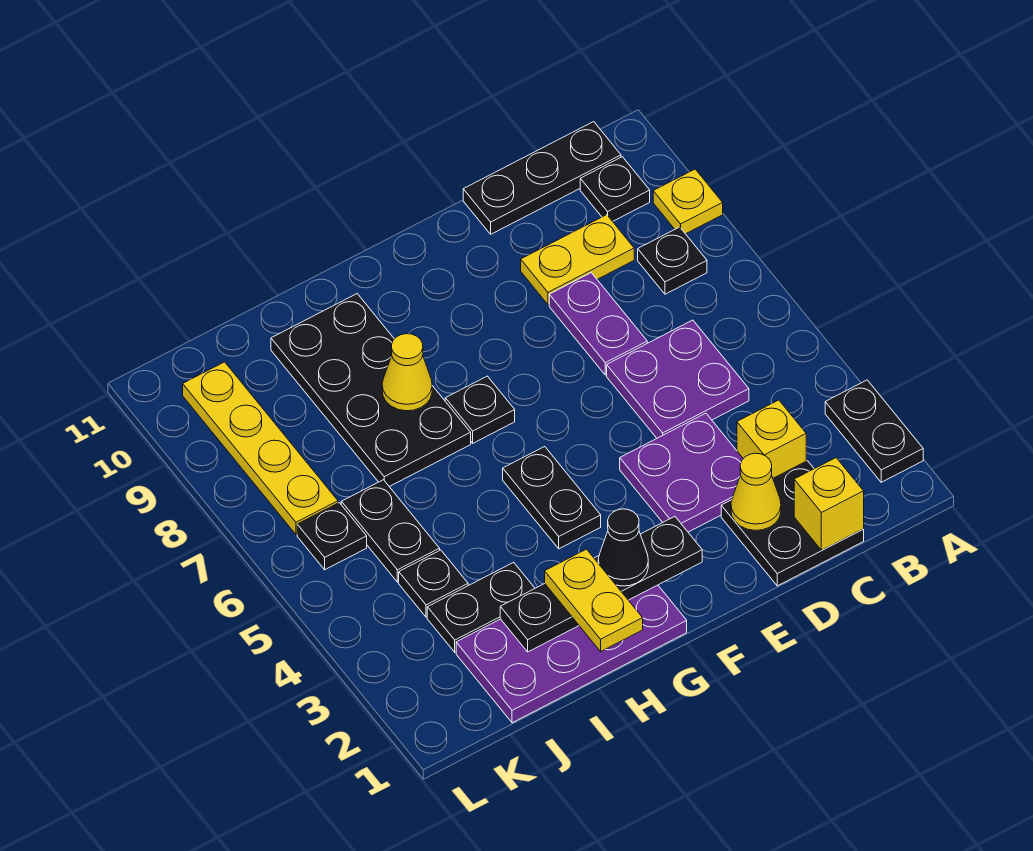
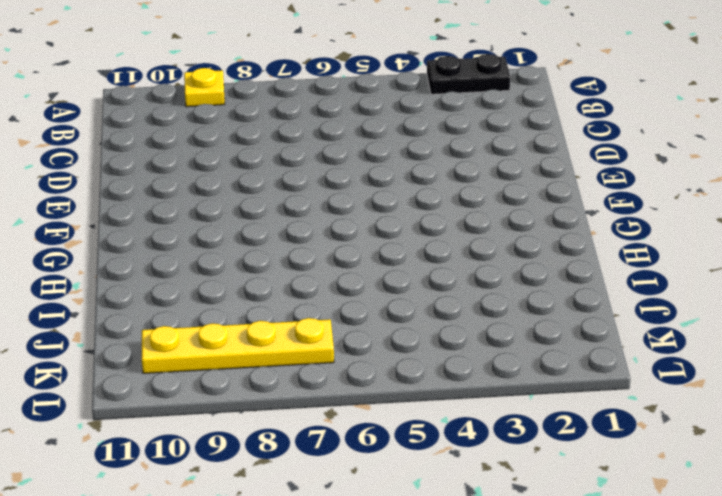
none -> black 1x1 plate [638,227,707,294]
none -> black 1x1 plate [580,157,650,221]
none -> black 1x3 plate [463,122,621,234]

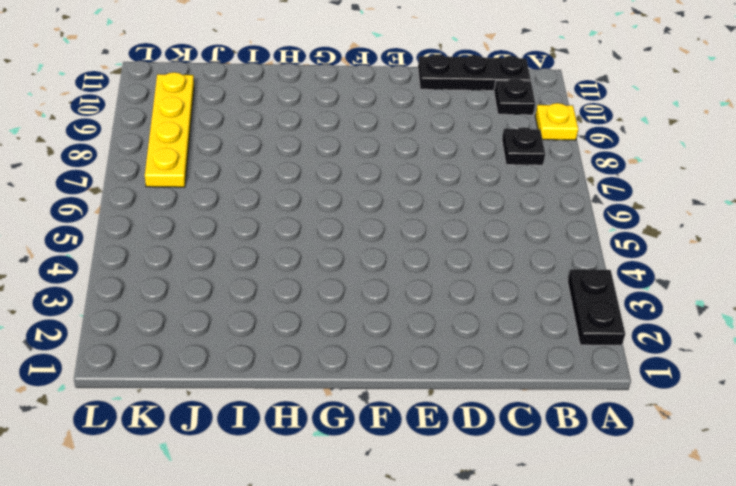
none -> black 2x2 plate [721,461,864,586]
none -> yellow 1x1 brick [737,400,806,478]
none -> purple 2x2 plate [607,320,749,438]

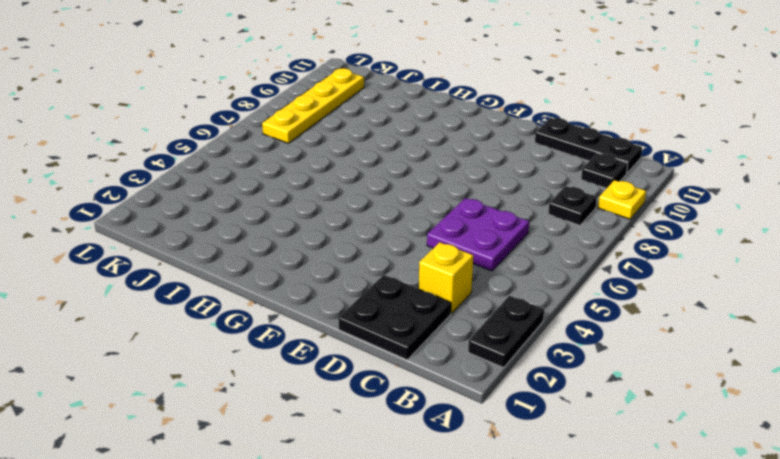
none -> yellow 1x2 plate [521,215,634,305]
none -> purple 2x2 plate [620,413,743,532]
none -> purple 1x2 plate [549,273,647,375]

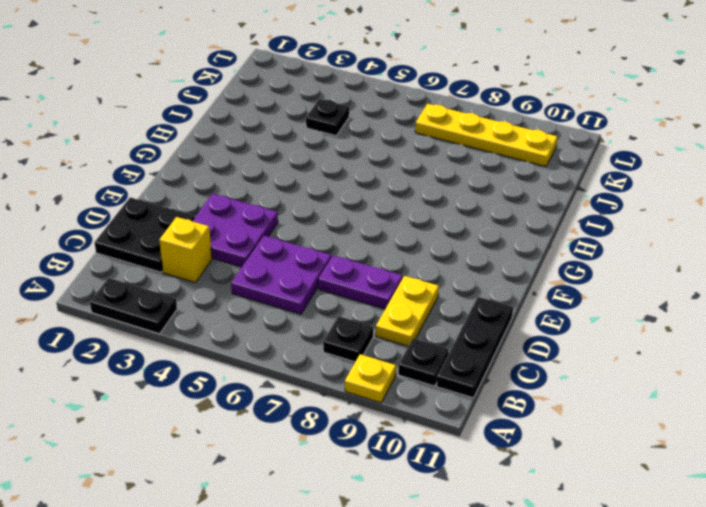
none -> purple 2x4 plate [456,585,687,723]
none -> black 1x2 plate [503,447,601,549]
none -> black 1x1 plate [445,376,515,443]

